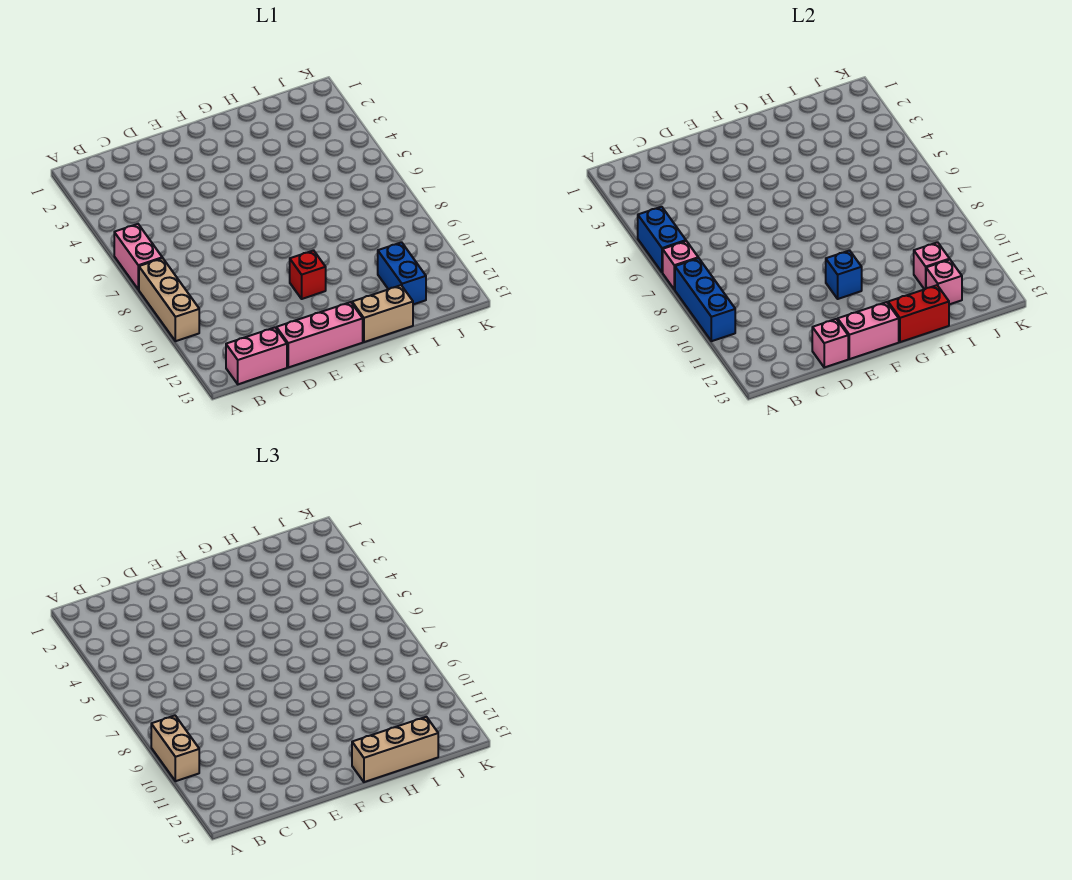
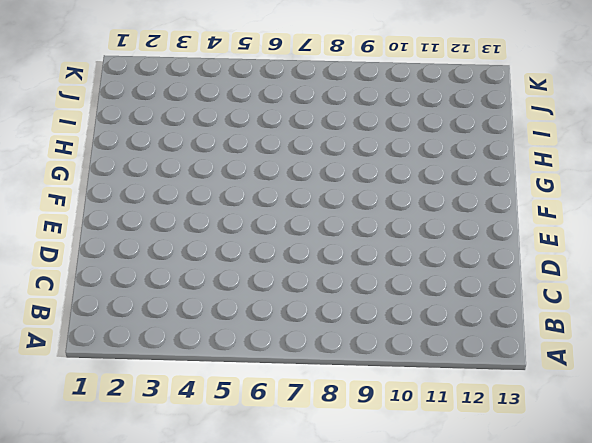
none -> pink 1x2 brick [114,224,162,290]
none -> tan 1x3 brick [139,258,199,341]
none -> pink 1x2 brick [226,328,287,384]

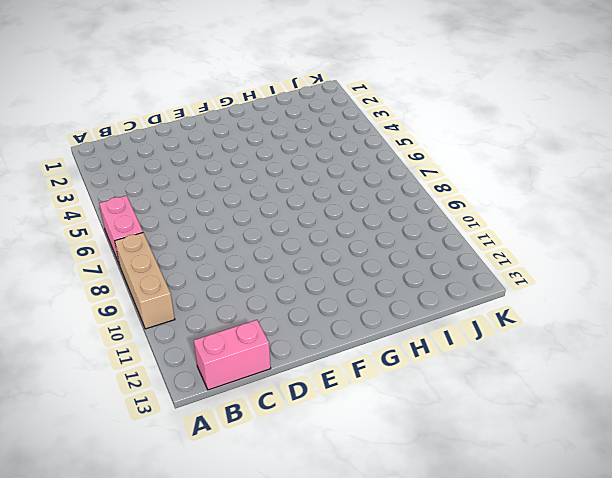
none -> pink 1x3 brick [276,302,363,367]
none -> red 1x1 brick [290,250,326,299]
none -> tan 1x2 brick [352,285,413,342]

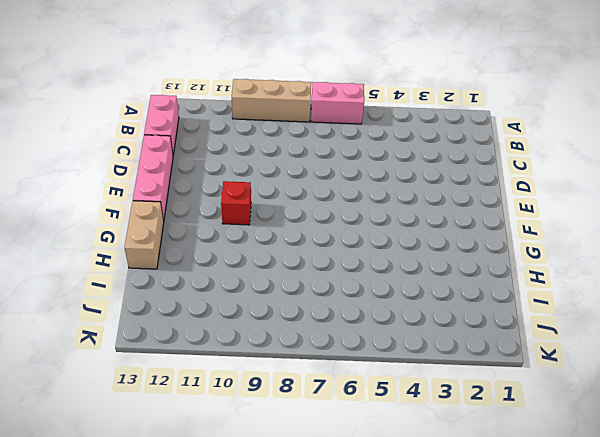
none -> blue 1x2 brick [378,242,426,304]
none -> blue 1x2 brick [638,207,686,272]
none -> pink 1x1 brick [663,241,698,290]

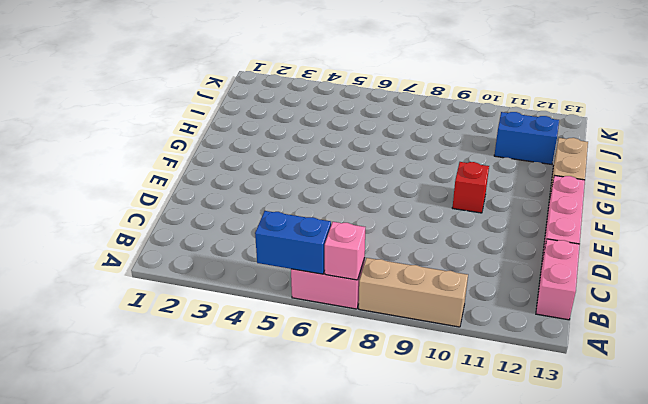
none -> blue 1x3 brick [675,258,735,341]
none -> pink 1x1 brick [812,319,848,367]
none -> pink 1x2 brick [838,302,899,359]

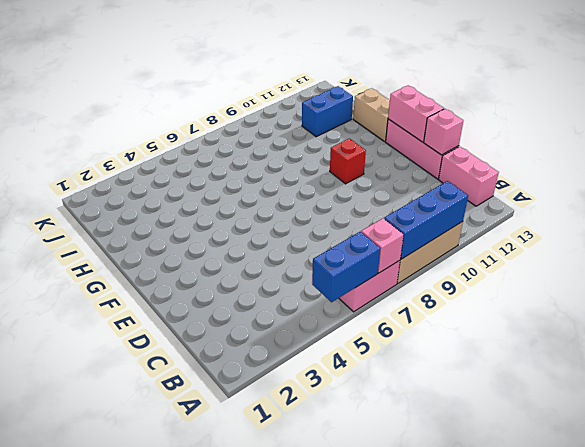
none -> blue 1x1 brick [826,250,862,299]
none -> red 1x2 brick [888,285,949,342]
none -> pink 1x1 brick [914,242,950,289]

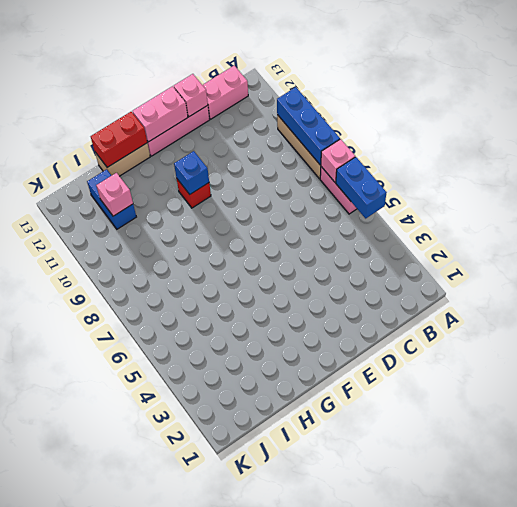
none -> pink 1x1 brick [926,260,962,304]
none -> tan 1x2 brick [151,716,199,781]
none -> tan 1x3 brick [352,717,438,782]

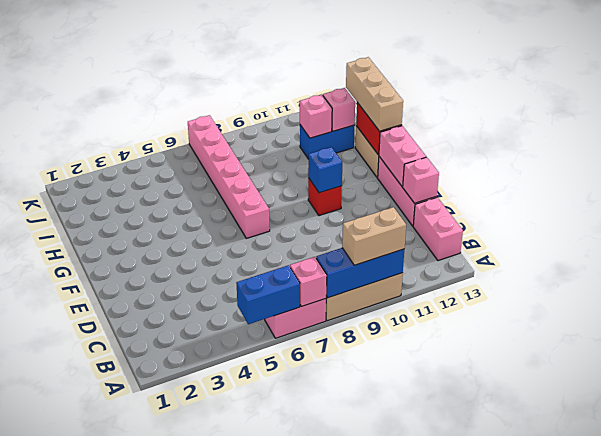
pink 1x6 brick [188,115,270,238] -> none

